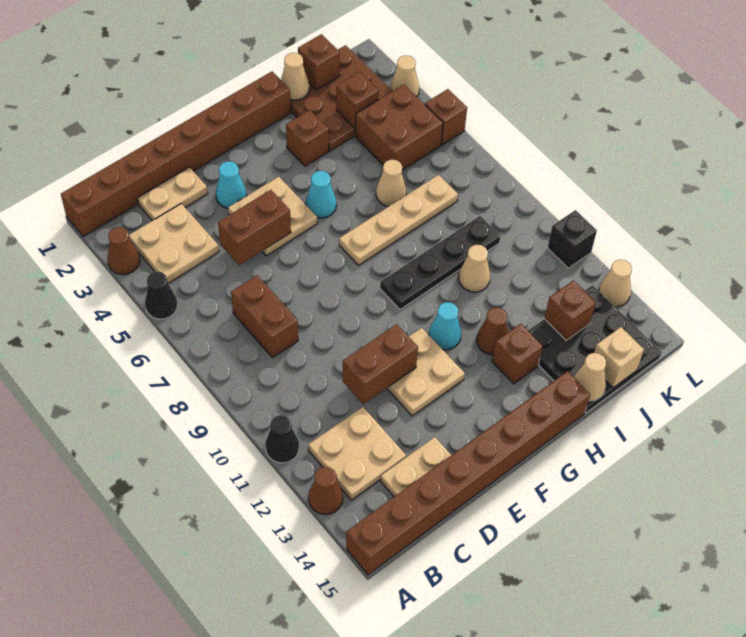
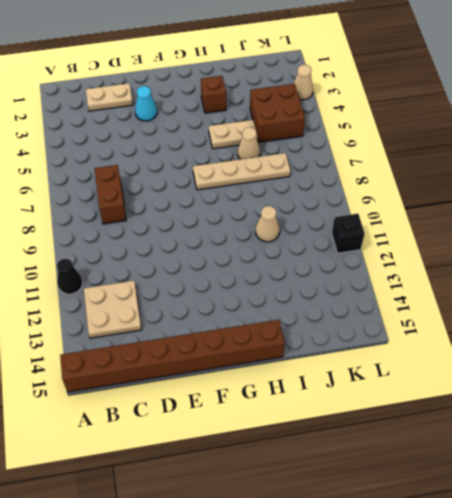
tan 1x2 plate [209,120,258,149] -> tan 1x2 plate moved to [381,437,451,497]
none -> brown 1x8 brick [61,72,291,236]
none -> brown 1x1 cone [108,227,140,275]
none -> black 1x1 cone [145,271,178,319]
none -> brown 1x1 cone [308,467,343,515]

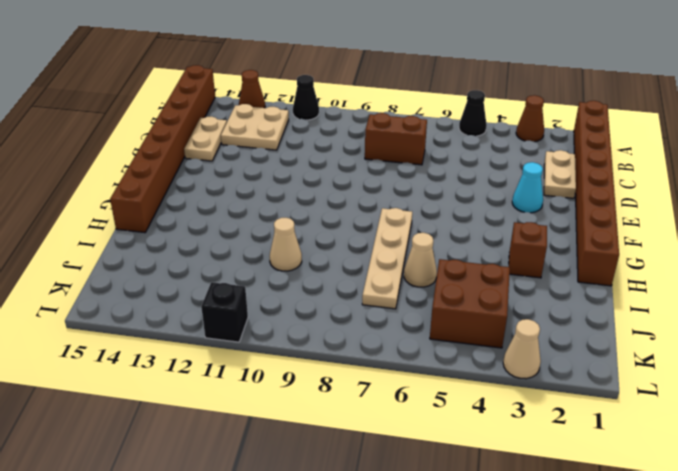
none -> tan 2x2 plate [129,204,219,283]
none -> tan 2x2 plate [228,177,317,256]
none -> tan 2x2 plate [387,328,465,416]
none -> cyan 1x1 cone [306,171,336,218]

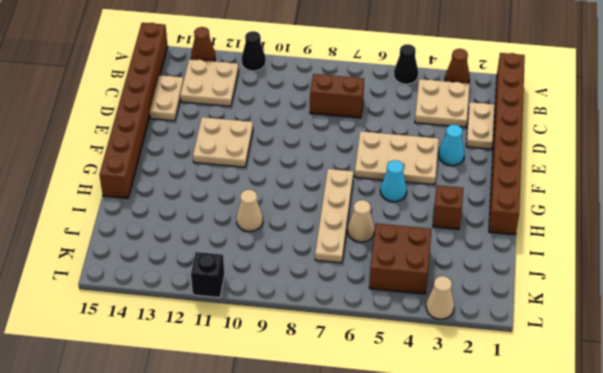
tan 2x3 plate [355,131,439,185] -> tan 2x2 plate [228,177,317,256]
none -> black 1x4 plate [380,216,500,309]
none -> cyan 1x1 cone [429,302,461,350]
none -> brown 1x1 cone [477,307,508,355]
none -> brown 1x1 brick [492,324,543,384]

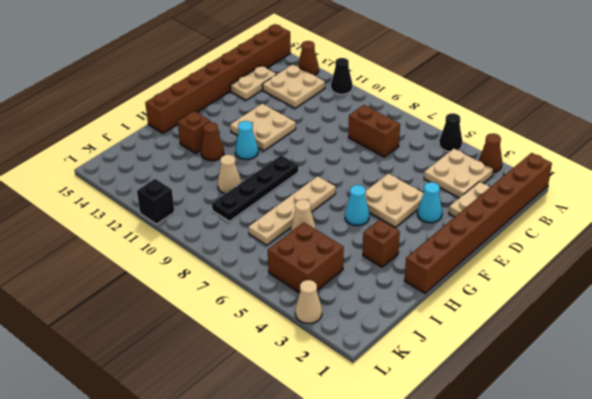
none -> brown 3x3 plate [290,45,392,151]
none -> black 3x3 plate [528,285,661,413]
none -> brown 1x1 brick [425,89,467,145]
none -> tan 1x1 cone [599,260,632,307]

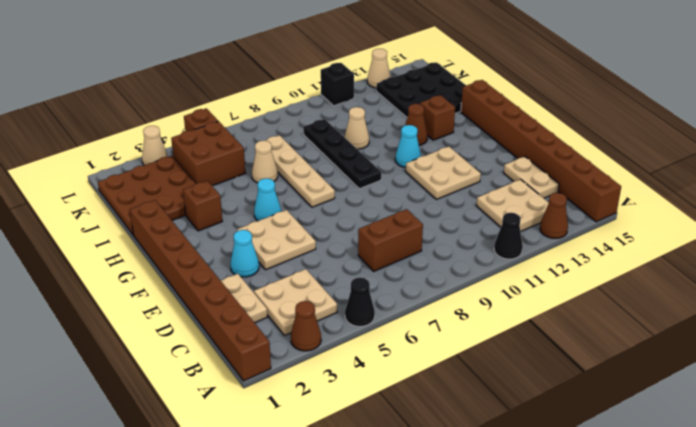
none -> brown 1x2 brick [218,190,291,265]
none -> brown 1x2 brick [343,324,418,404]
none -> tan 1x1 cone [281,53,309,100]
none -> tan 1x1 cone [574,353,606,401]

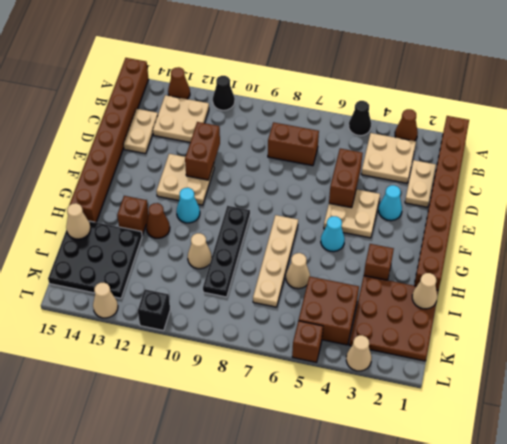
none -> brown 1x1 brick [298,34,340,90]
none -> brown 1x1 brick [336,72,379,128]
none -> brown 1x1 brick [544,281,596,340]
none -> tan 1x1 brick [594,327,644,388]

